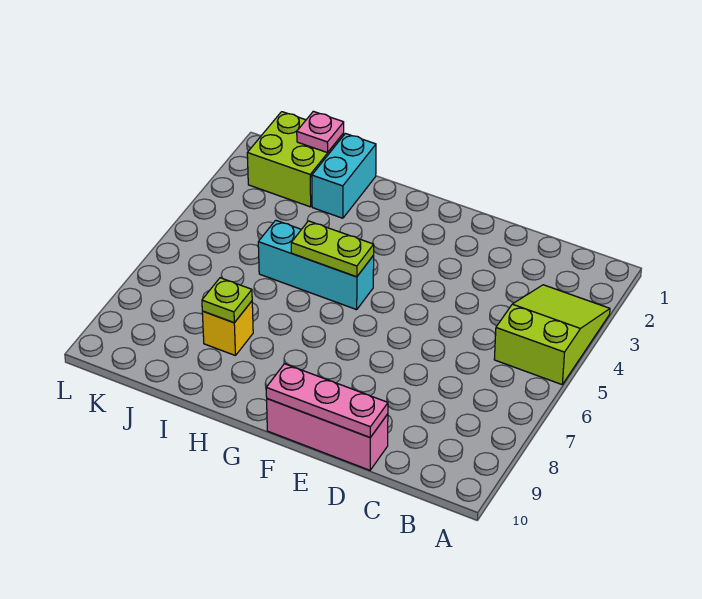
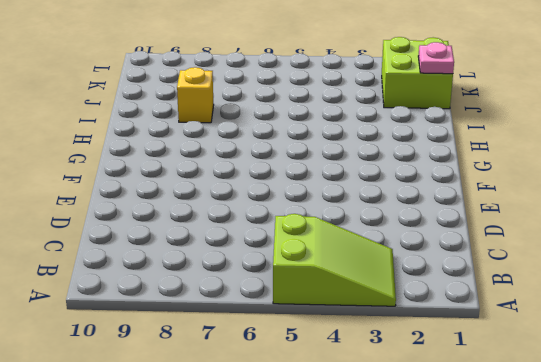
none -> pink 1x3 brick [267,399,388,470]
none -> cyan 1x3 brick [258,220,374,310]

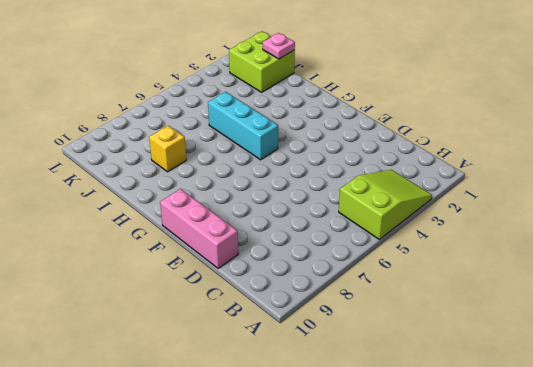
none -> cyan 1x2 brick [312,134,376,218]
none -> pink 1x3 plate [266,364,388,437]

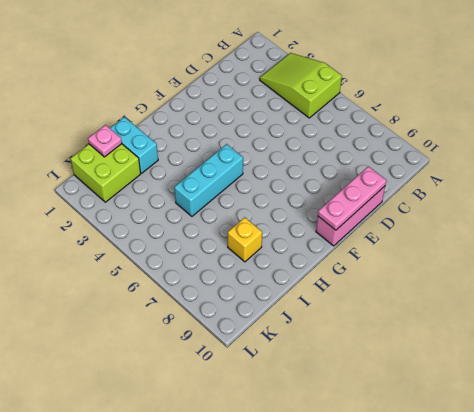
none -> lime 1x2 plate [291,221,374,277]
none -> lime 1x1 plate [202,278,252,323]

